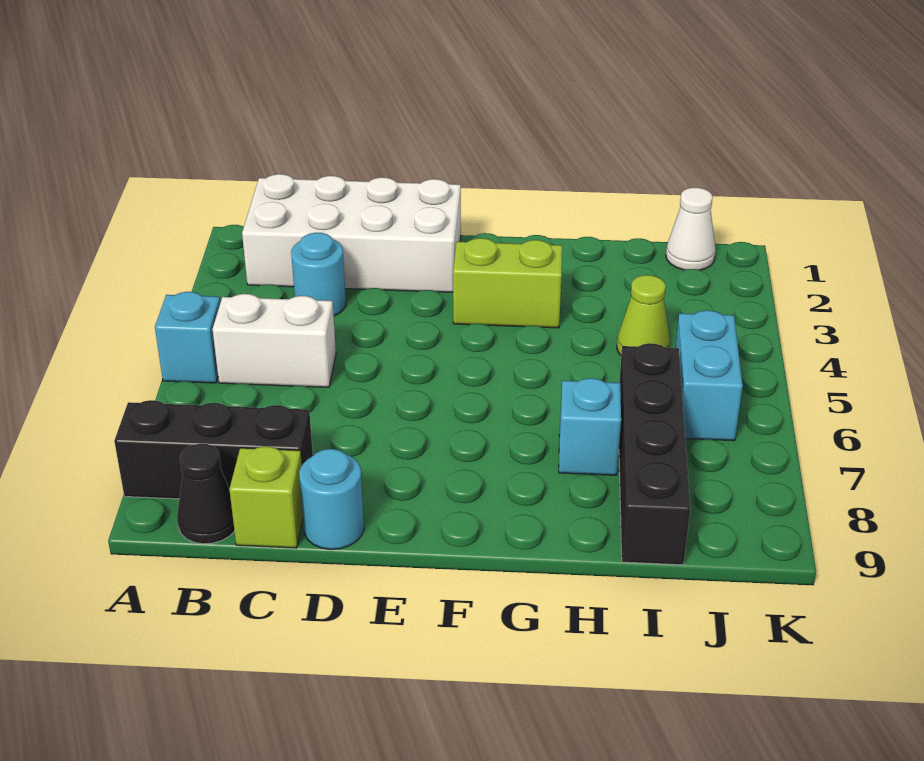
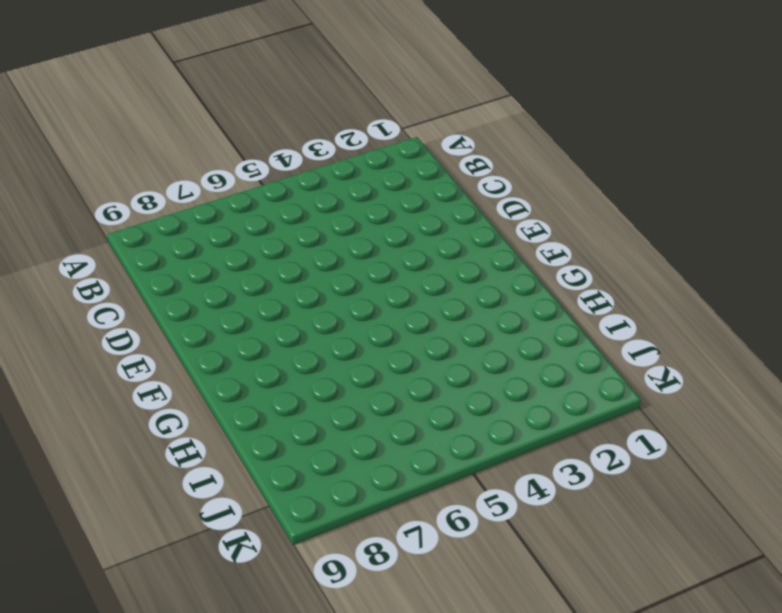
none -> cyan 1x1 brick [155,292,220,383]
none -> black 1x3 brick [114,400,313,499]
none -> white 2x4 brick [242,174,461,292]

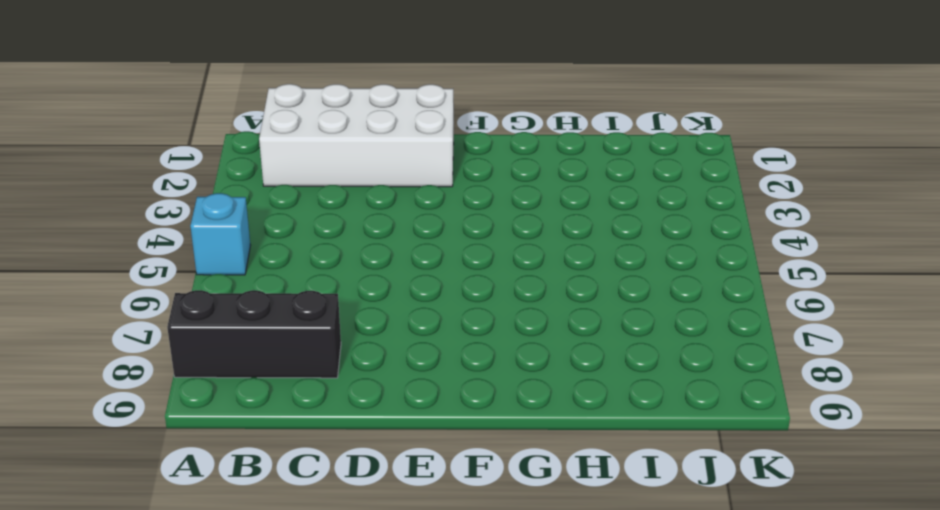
none -> white 1x2 brick [213,294,336,387]
none -> black 1x1 cone [177,444,234,544]
none -> cyan 1x1 round brick [291,233,346,316]

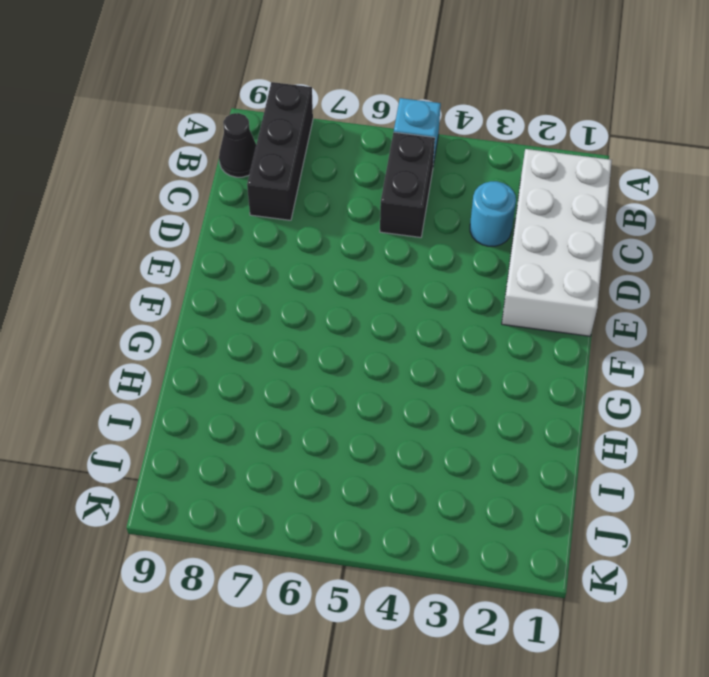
black 1x2 brick [380,132,435,238] -> white 1x2 brick [213,294,336,387]
none -> lime 1x1 brick [229,446,303,548]
none -> cyan 1x1 round brick [299,449,364,549]
none -> lime 1x2 brick [453,238,562,328]

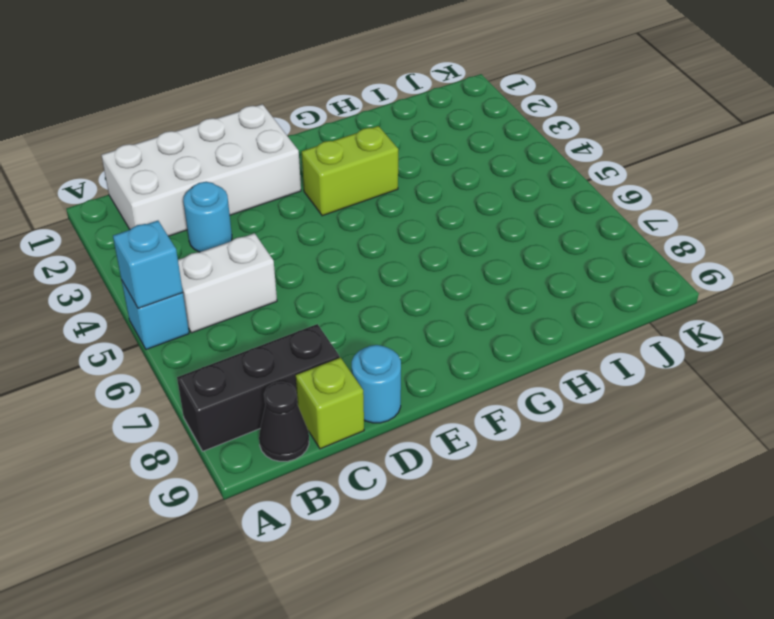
cyan 1x1 brick [113,221,183,308] -> cyan 1x1 brick moved to [559,378,621,475]
none -> lime 1x1 cone [617,275,670,355]
none -> black 1x4 brick [619,343,691,565]
none -> white 1x1 cone [666,188,716,270]

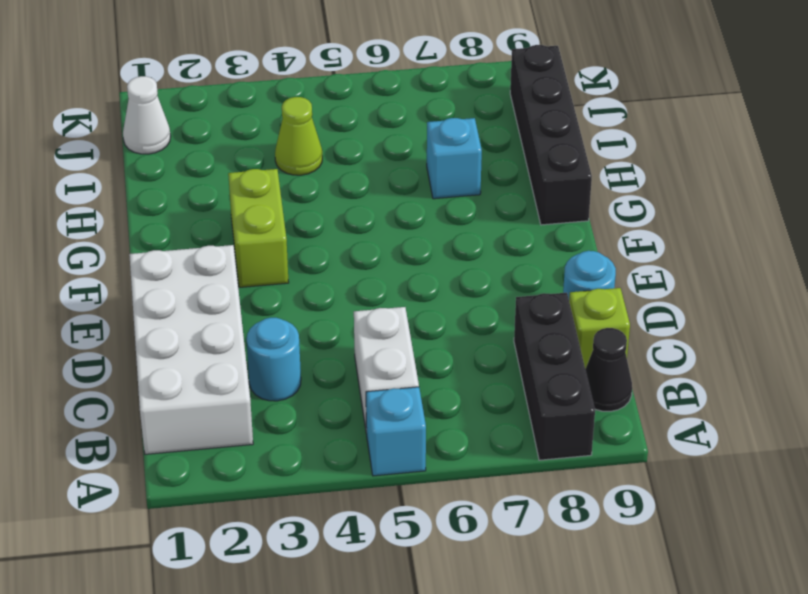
black 1x4 brick [510,45,592,225] -> black 1x4 brick turned to [619,343,691,565]
none -> cyan 1x2 brick [675,310,743,441]

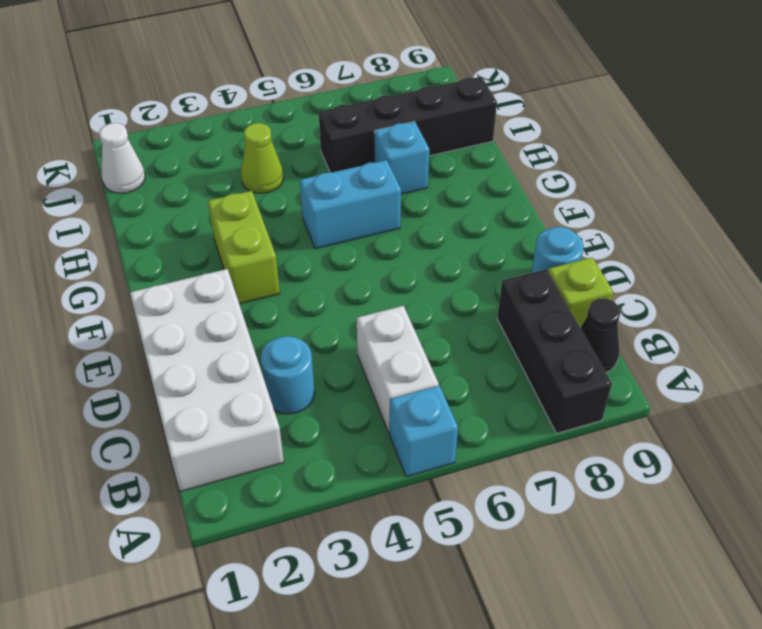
cyan 1x2 brick [300,160,401,249] -> cyan 1x2 brick moved to [675,310,743,441]

